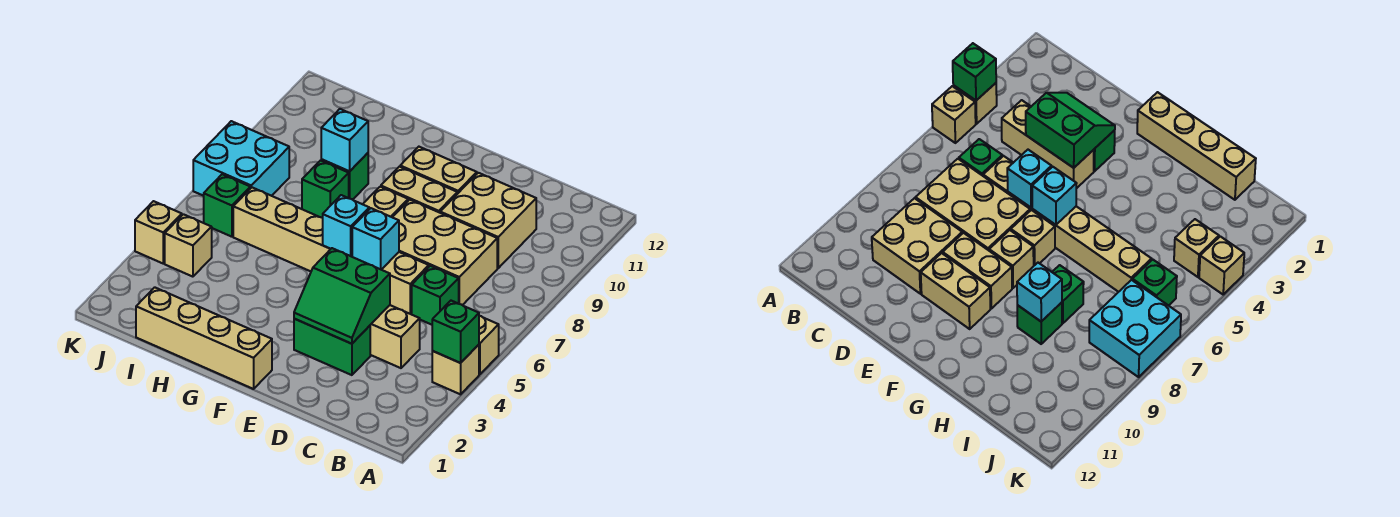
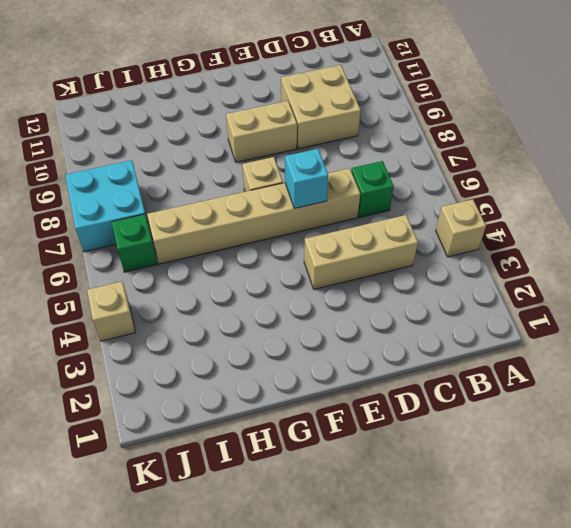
none -> tan 1x1 brick [479,316,499,374]
none -> tan 2x3 brick [392,200,497,305]
none -> green 1x2 brick [294,319,370,375]

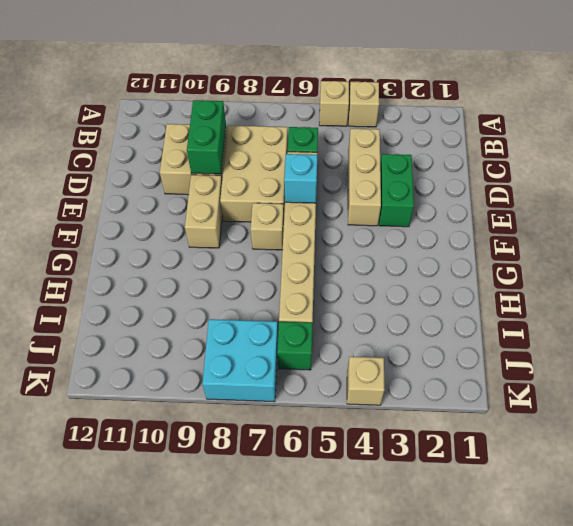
green 1x2 brick [187,100,226,174] -> none
none -> tan 1x2 brick [400,147,477,194]
none -> tan 1x4 brick [136,287,272,389]
none -> tan 1x1 brick [363,187,408,217]

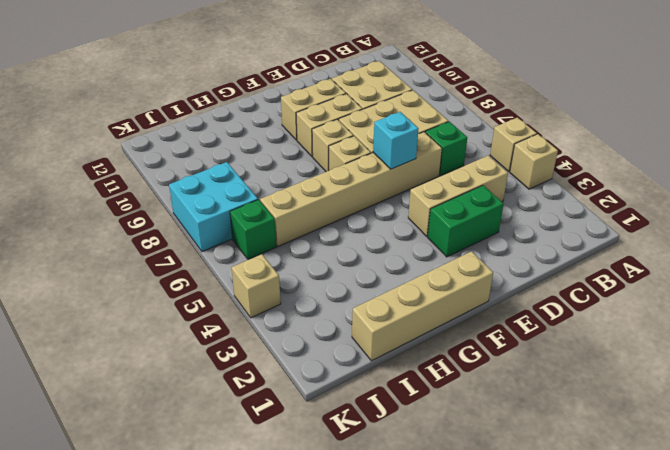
none -> green 1x1 brick [302,160,349,218]
none -> green 1x1 brick [321,153,368,200]
none -> tan 1x1 brick [165,214,212,277]

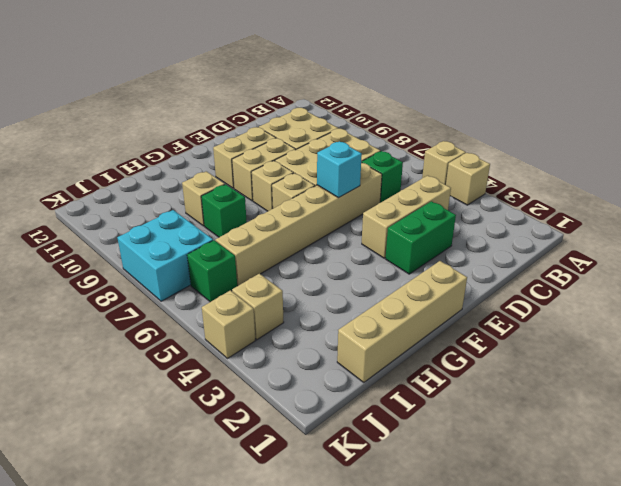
tan 1x1 brick [182,171,225,226] -> green 1x1 brick [321,153,368,200]
none -> green 1x1 brick [432,301,479,363]
none -> green 2x2 slope [294,248,390,344]
none -> cyan 1x1 brick [323,195,369,257]

